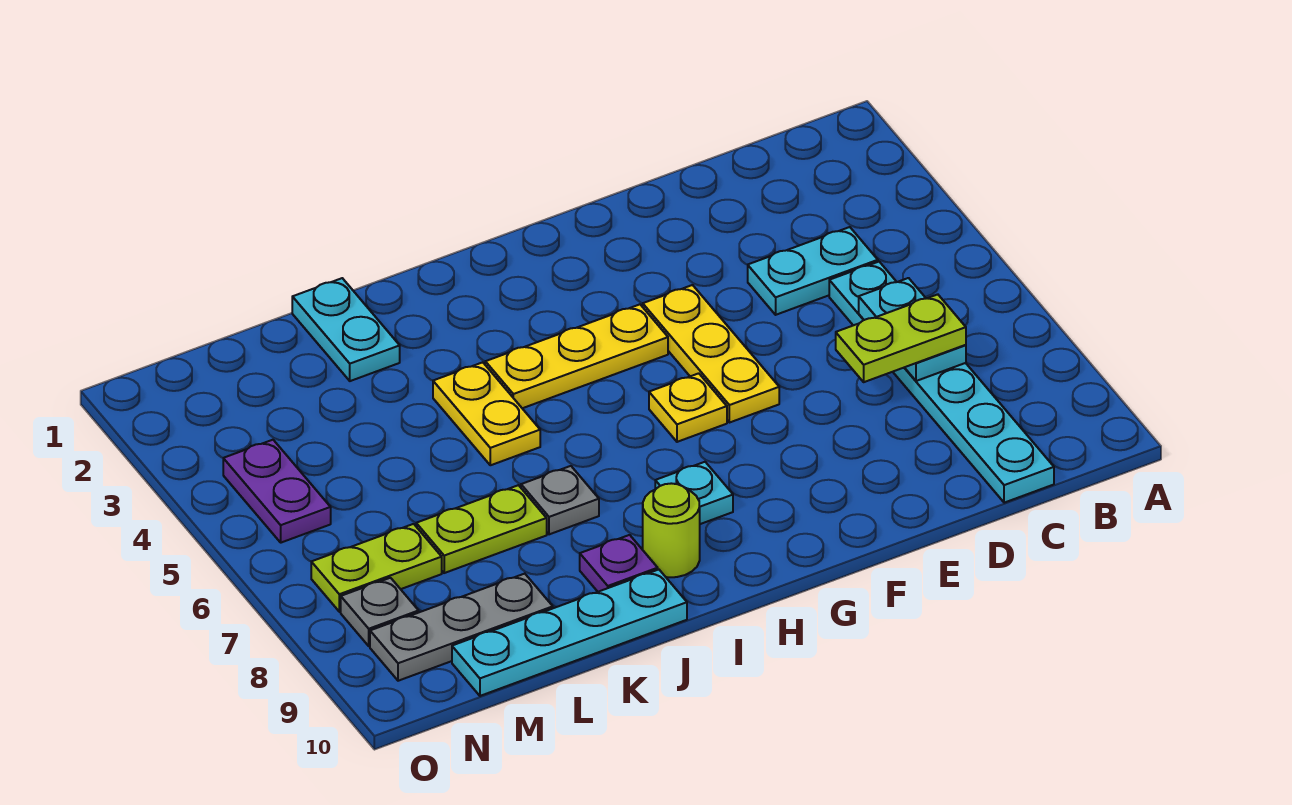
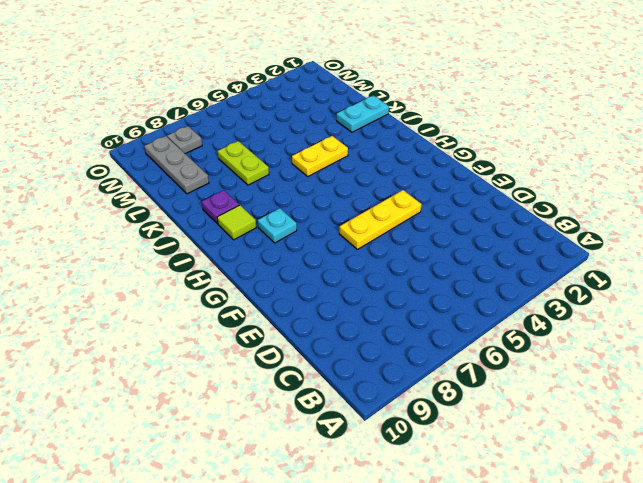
lime 1x1 tile [217,205,256,240] -> lime 1x1 round brick [643,483,700,577]
none -> cyan 1x2 plate [748,227,878,315]
none -> cyan 1x6 plate [829,262,1054,503]
none -> yellow 1x3 plate [485,304,668,408]

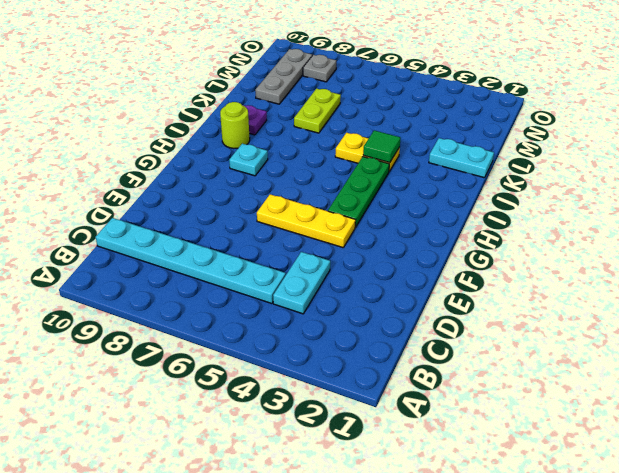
green 1x3 plate [328,157,389,227] -> yellow 1x3 plate [485,304,668,408]
green 1x1 tile [363,130,400,163] -> none
none -> yellow 1x1 plate [649,373,727,442]
none -> grey 1x1 plate [521,466,599,534]
none -> cyan 1x4 plate [452,570,687,696]

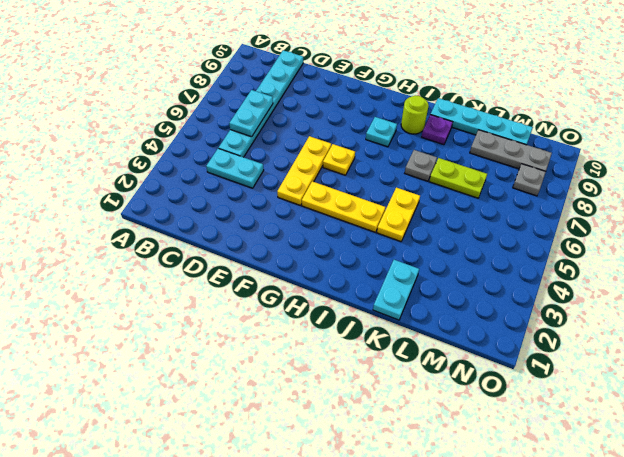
none -> lime 1x2 plate [311,524,442,612]
none -> purple 1x2 plate [223,440,331,543]
none -> lime 1x2 plate [836,294,966,382]

